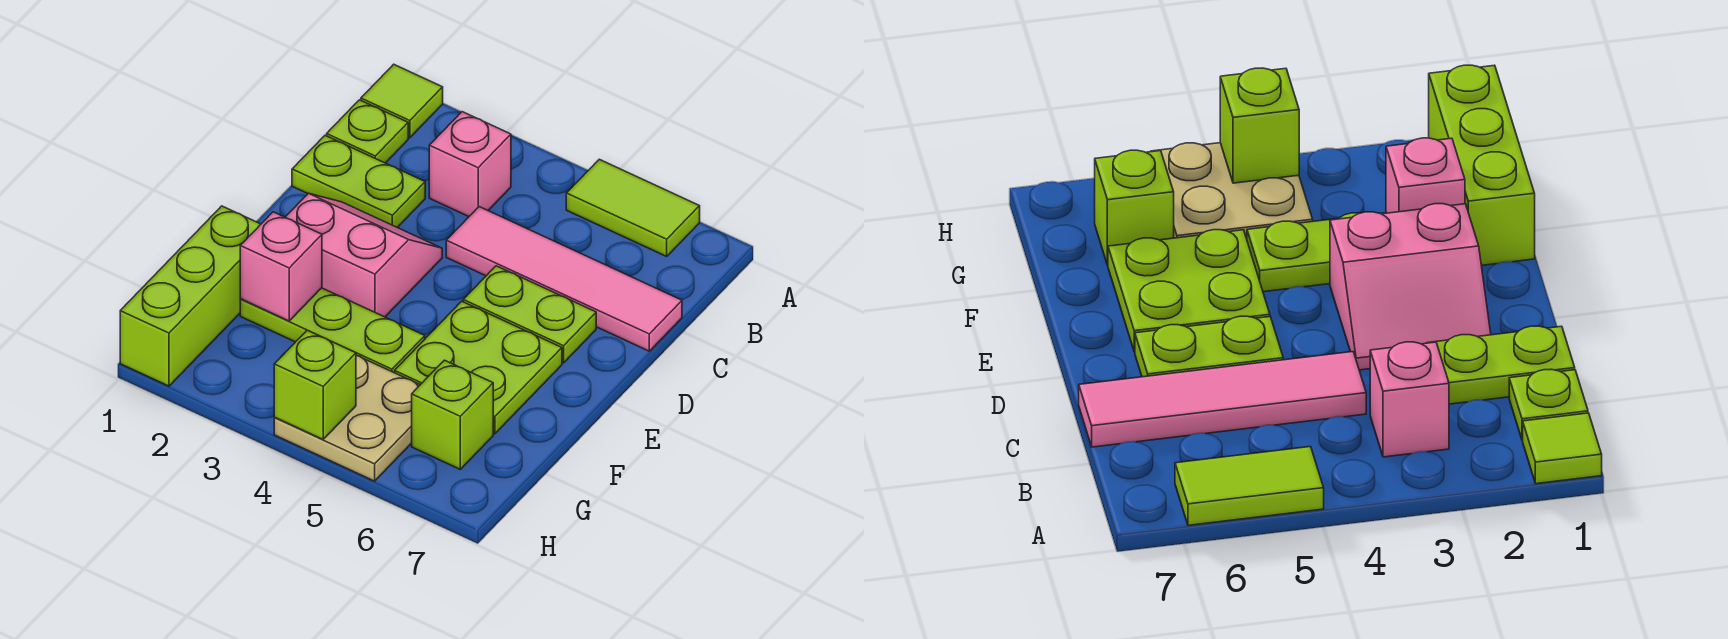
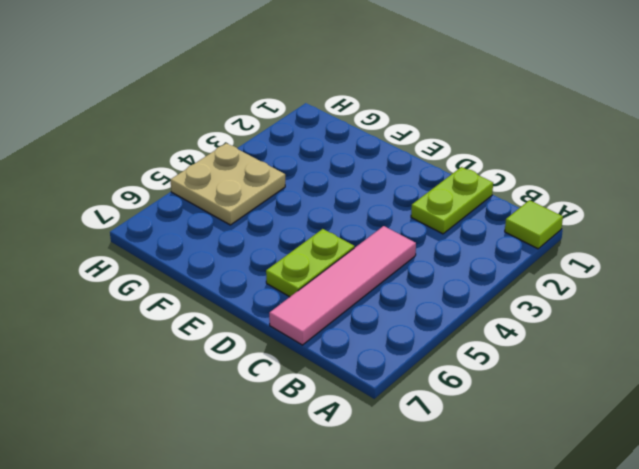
none -> lime 1x2 tile [566,159,700,256]
none -> lime 1x1 plate [327,100,408,163]
none -> pink 1x1 brick [429,112,511,216]

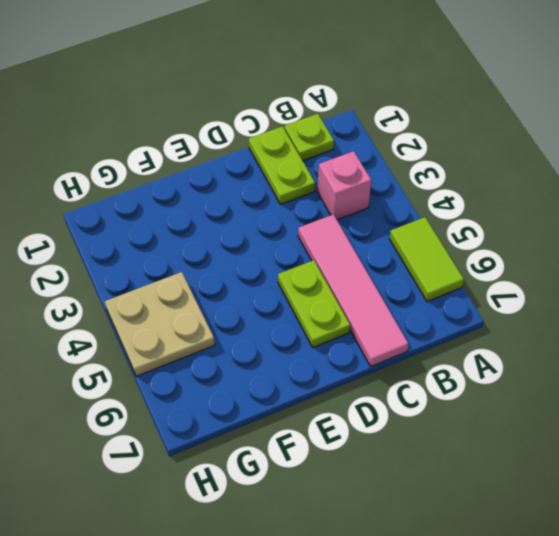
none -> lime 1x1 tile [361,64,443,138]
none -> pink 2x2 slope [286,193,442,317]
none -> lime 2x2 plate [395,301,562,434]

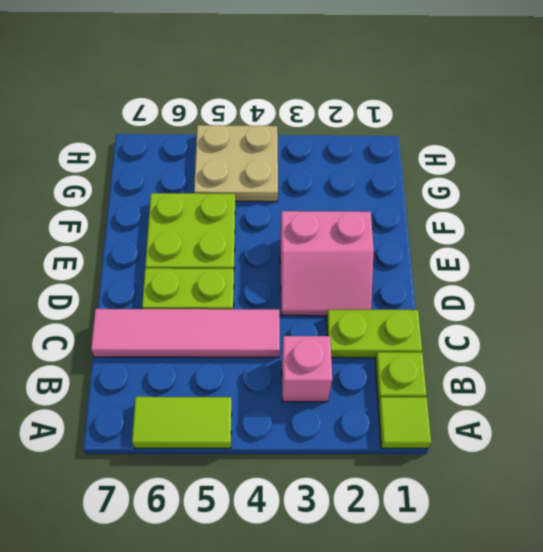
none -> lime 1x3 brick [120,206,261,386]
none -> lime 1x3 plate [240,288,425,373]
none -> lime 1x1 brick [412,360,493,469]

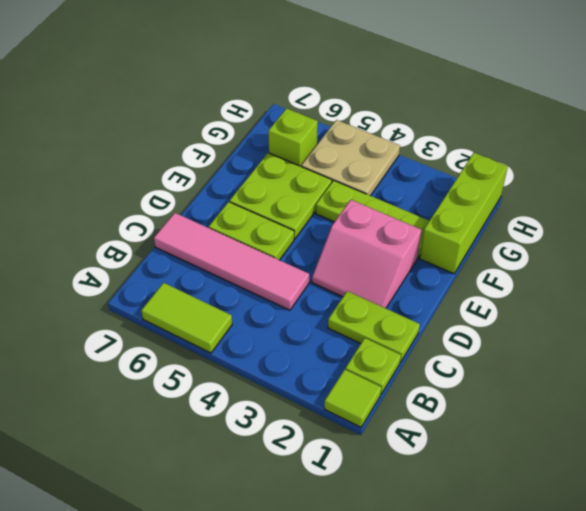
none -> pink 1x1 brick [429,112,511,216]
none -> pink 1x1 brick [240,212,322,321]
none -> lime 1x1 brick [274,330,356,439]

